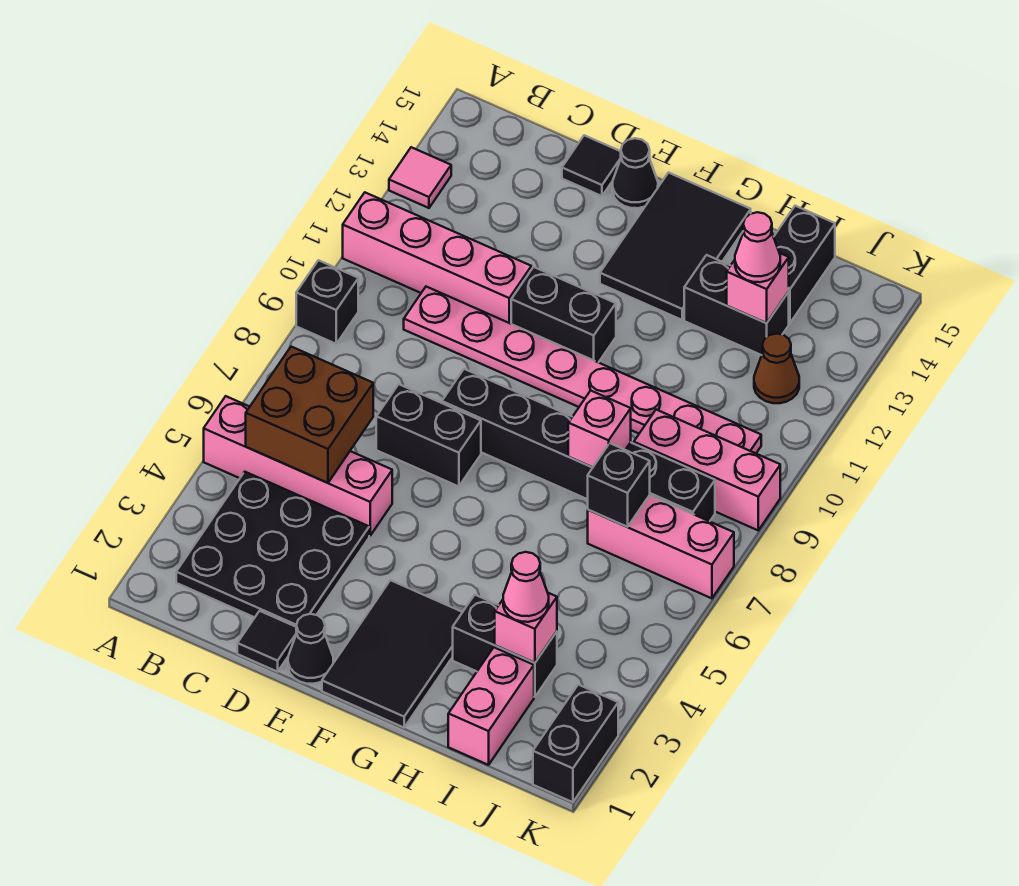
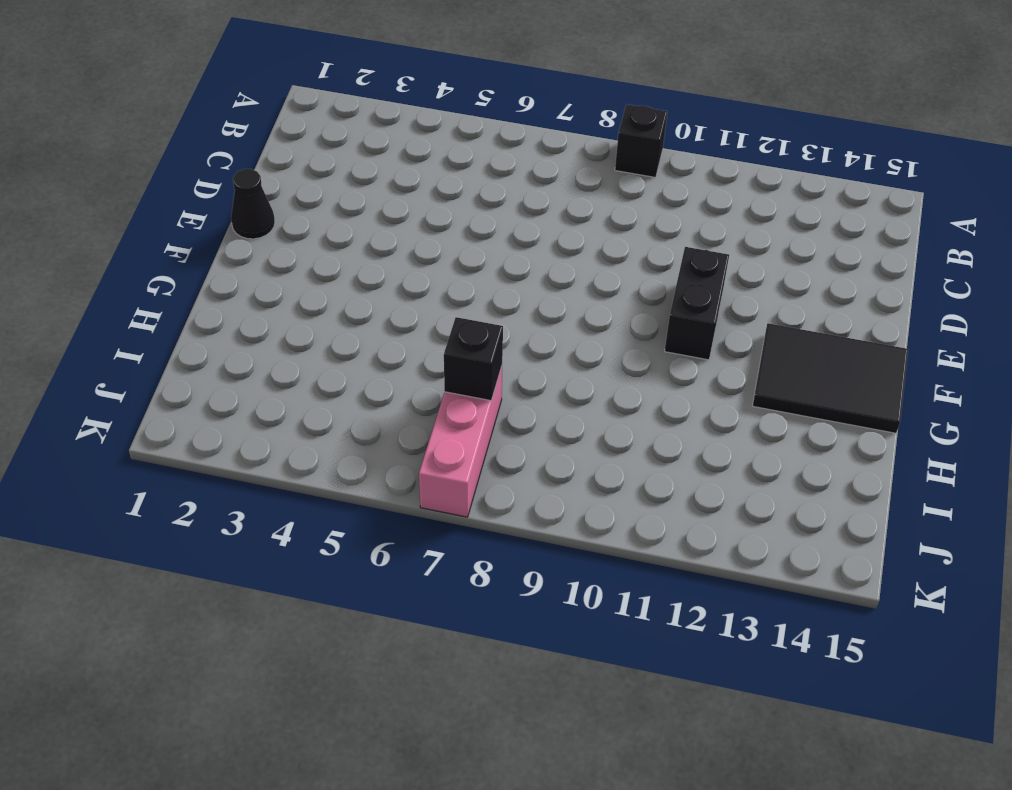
none -> pink 1x4 brick [204,396,392,536]
none -> pink 1x4 brick [343,193,531,324]
none -> pink 1x1 tile [389,147,451,208]
none -> black 3x3 plate [176,472,369,627]

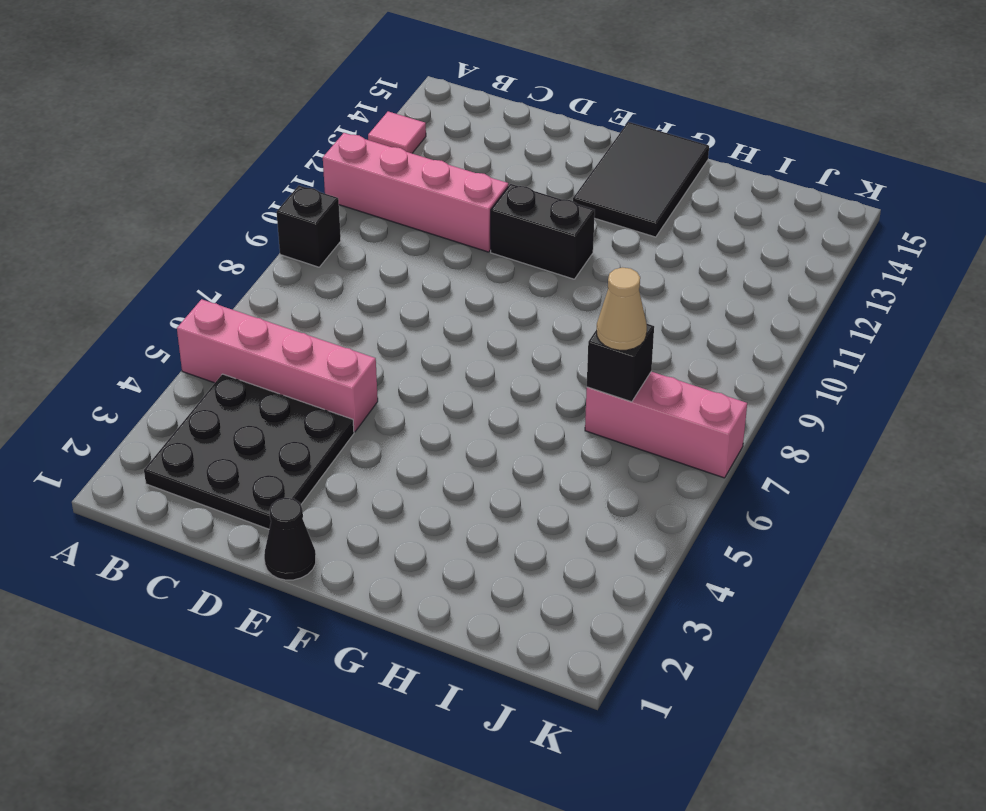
tan 1x1 cone [597,268,647,350] -> none
none -> pink 1x8 plate [404,287,761,453]
none -> black 1x1 tile [237,611,297,672]
none -> black 1x2 brick [376,384,481,487]
none -> black 1x1 tile [562,135,621,196]

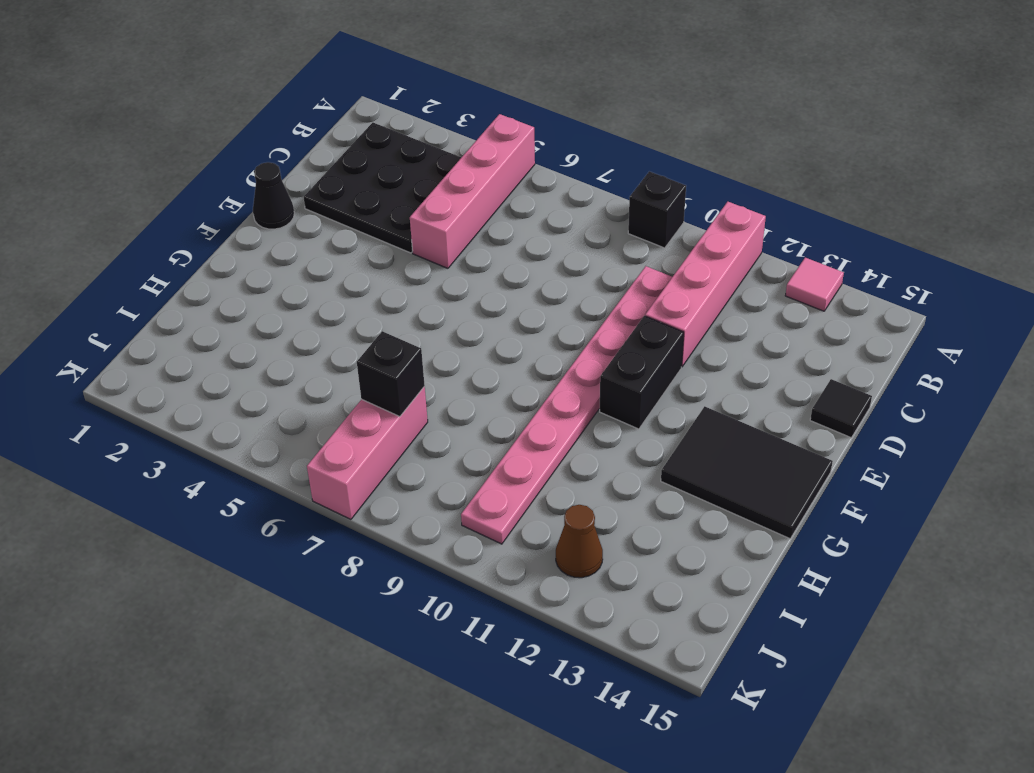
none -> black 1x1 tile [237,611,297,672]
none -> black 1x2 brick [376,384,481,487]
none -> black 1x6 brick [442,369,715,521]
none -> black 1x1 cone [612,138,658,208]

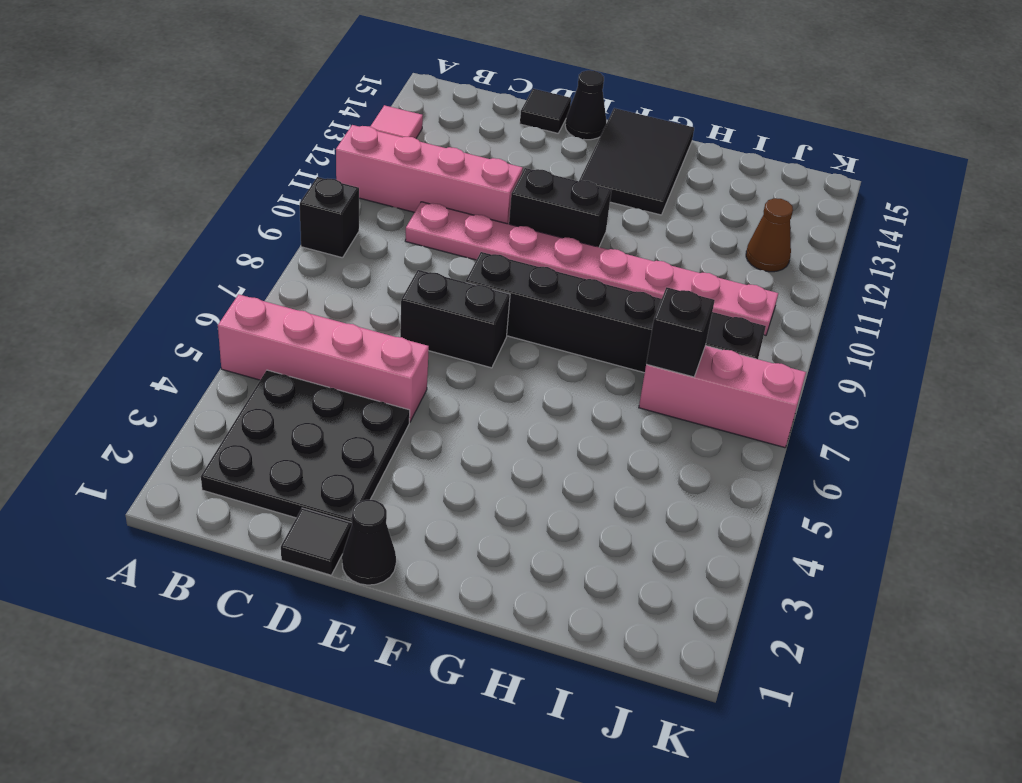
none -> black 2x3 tile [322,580,462,728]
none -> black 1x2 brick [453,595,557,697]
none -> black 1x2 brick [684,255,789,355]
none -> pink 1x2 brick [448,647,534,765]

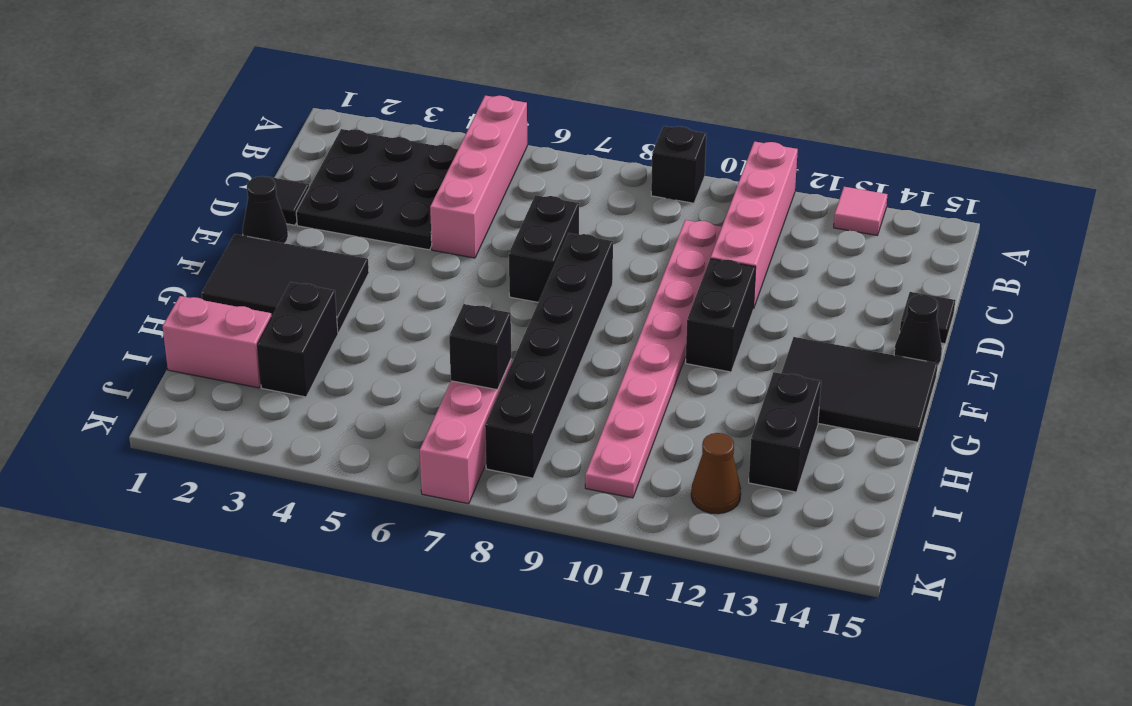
none -> pink 1x3 brick [634,410,780,530]
none -> black 1x2 brick [774,206,835,323]
none -> black 1x2 brick [533,685,618,802]
none -> brown 2x2 brick [246,347,373,483]

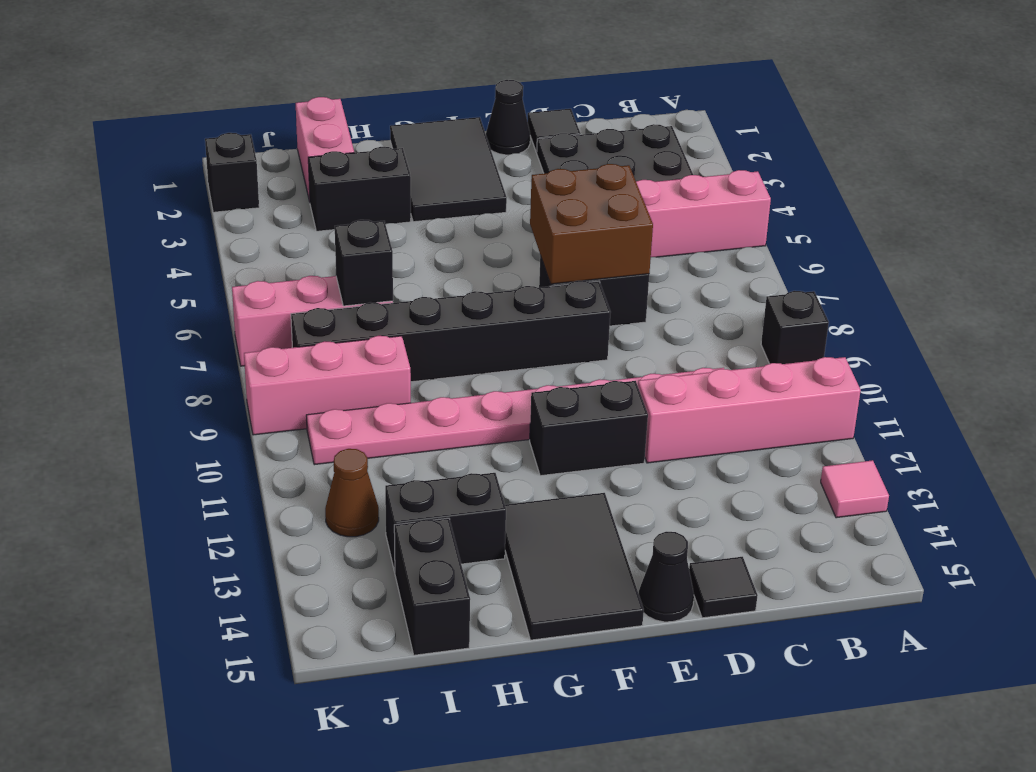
brown 2x2 brick [530,164,653,284] -> brown 2x2 brick moved to [246,347,373,483]
black 1x1 brick [205,133,259,212] -> black 1x2 brick [533,685,618,802]
none -> pink 1x1 brick [568,391,631,467]
none -> pink 1x1 brick [495,593,557,663]
none -> pink 1x1 brick [727,253,789,323]
none -> pink 1x1 cone [503,552,549,622]

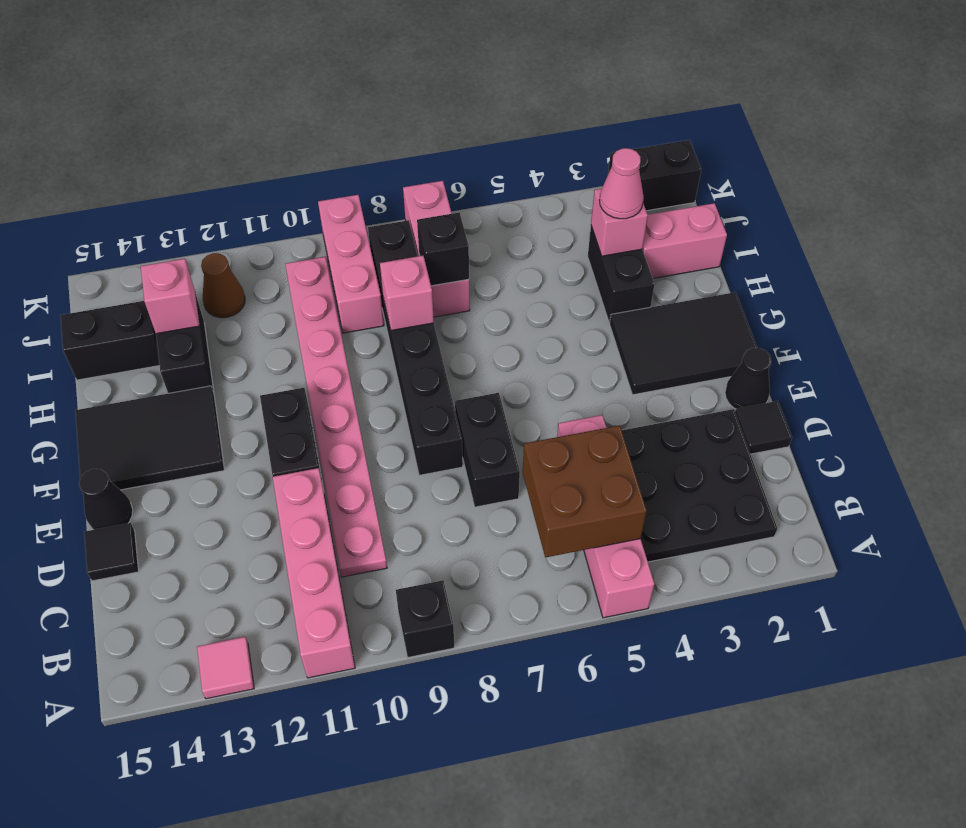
none -> pink 1x1 cone [735,212,780,282]

